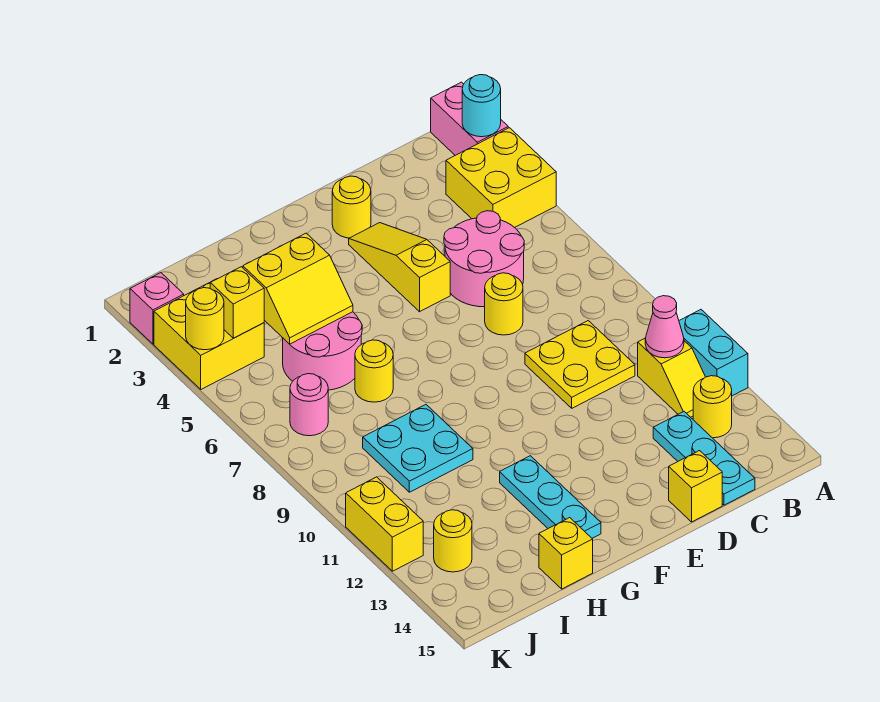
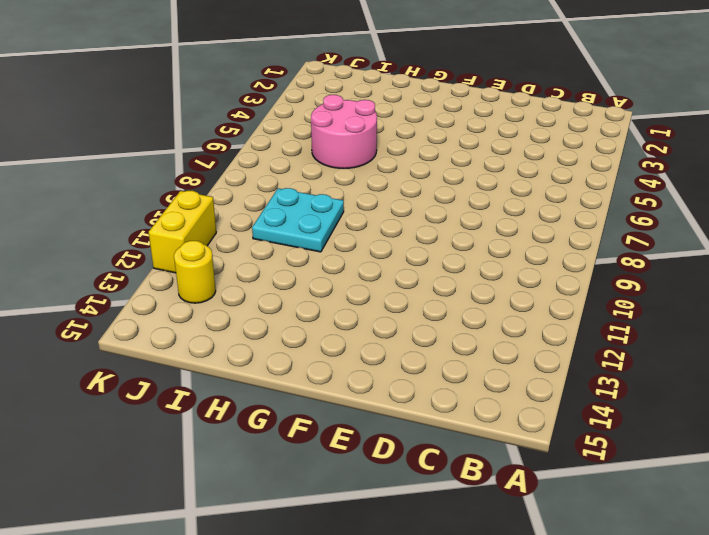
none -> pink 1x2 brick [431,82,508,155]
none -> yellow 2x2 brick [446,128,556,228]
none -> cyan 1x2 brick [679,310,748,396]

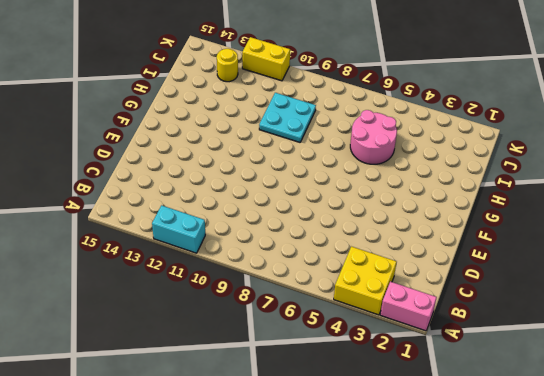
none -> yellow 1x2 slope [638,338,705,417]
none -> yellow 1x1 round brick [693,376,732,438]
none -> pink 2x2 round brick [444,211,524,307]

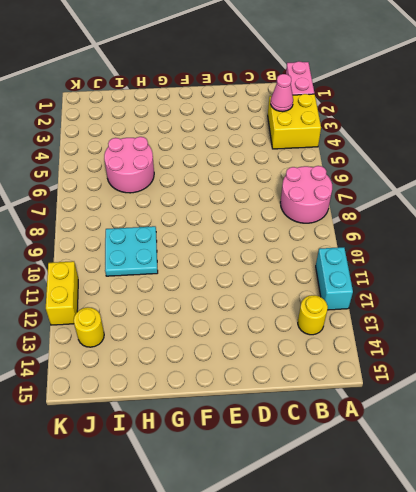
pink 2x2 round brick [280,166,332,223] -> pink 2x2 round brick moved to [444,211,524,307]
pink 1x1 cone [271,74,293,112] -> pink 1x1 cone moved to [645,296,684,358]
none -> yellow 1x2 slope [638,338,705,417]
none -> yellow 2x2 plate [525,321,635,408]
none -> cyan 1x3 plate [653,412,755,505]

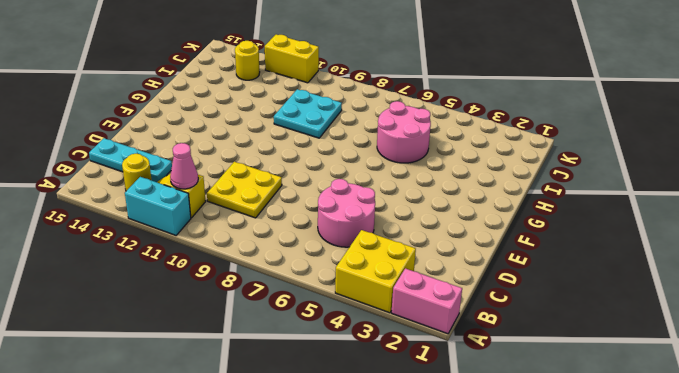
none -> yellow 1x1 round brick [485,273,523,335]
none -> yellow 1x1 brick [669,451,722,522]
none -> yellow 1x1 round brick [332,176,371,238]

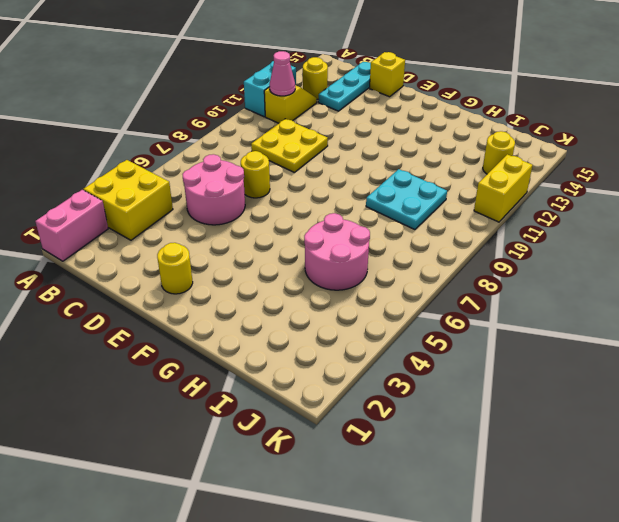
none -> yellow 1x3 slope [349,223,450,312]
none -> cyan 1x3 plate [500,456,601,538]
none -> yellow 1x1 round brick [355,340,393,402]

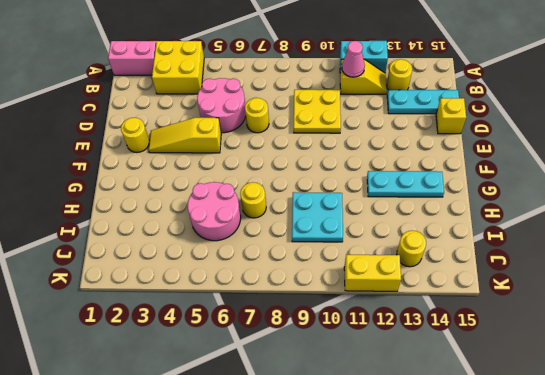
none -> yellow 1x1 brick [539,518,593,589]
none -> yellow 2x2 brick [154,279,264,389]
none -> pink 1x1 round brick [290,374,328,436]

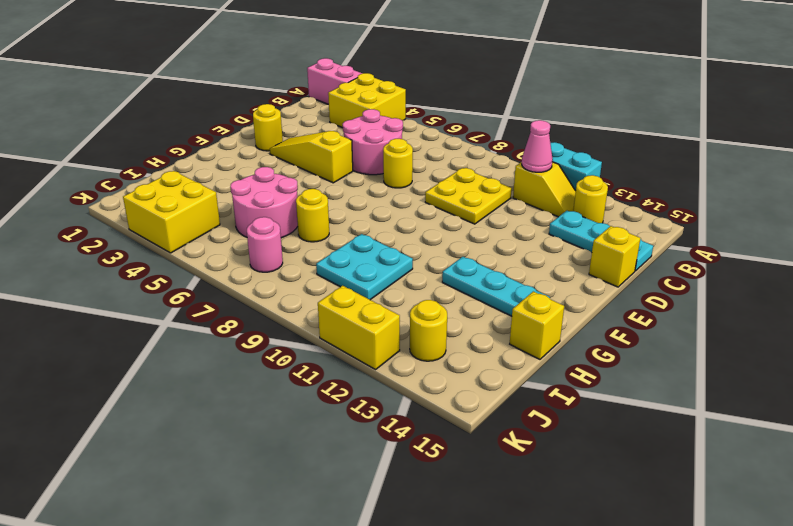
none -> pink 1x1 brick [130,273,184,344]
none -> cyan 1x1 round brick [462,75,501,137]
none -> yellow 2x2 slope [243,233,353,344]

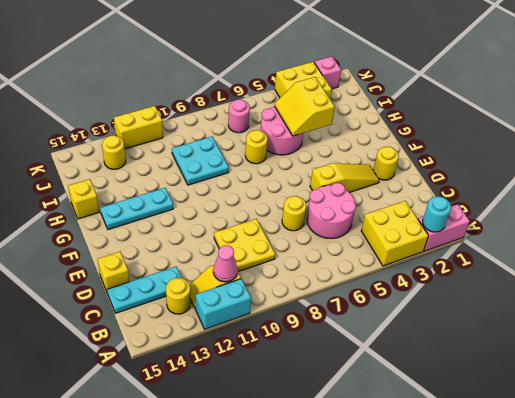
none -> yellow 1x1 brick [210,267,264,338]
none -> yellow 1x1 round brick [186,288,224,350]

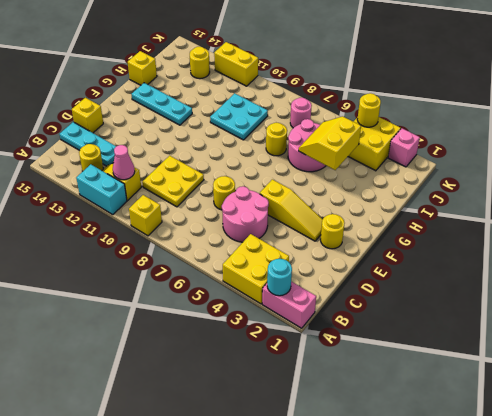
yellow 1x1 brick [129,195,162,236] -> yellow 1x1 brick moved to [210,267,264,338]

